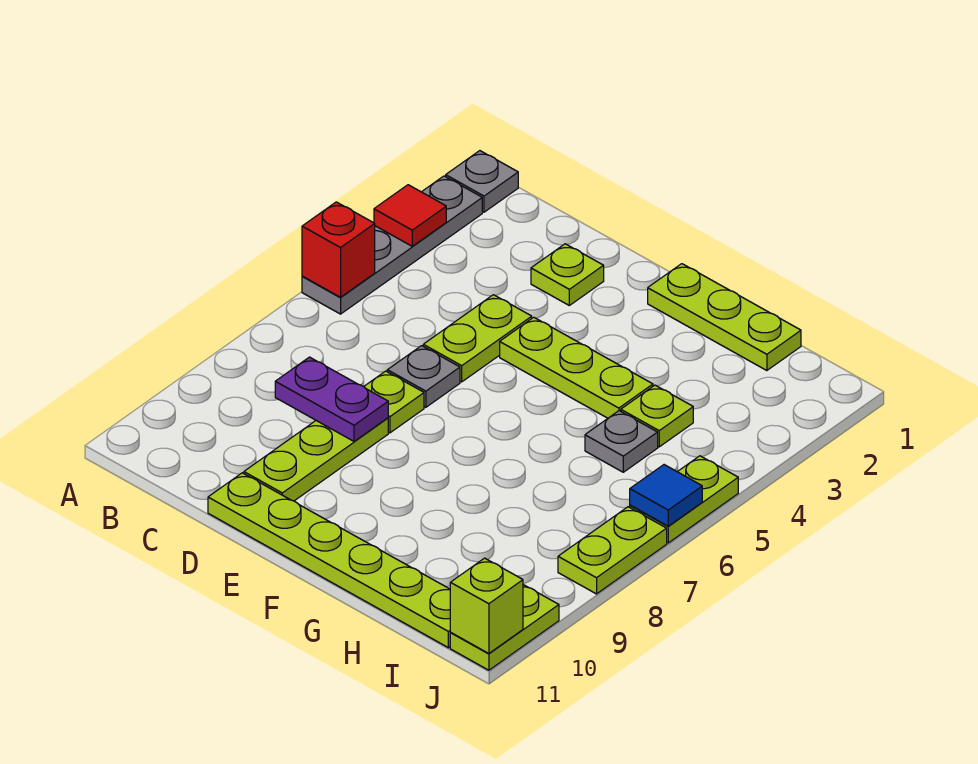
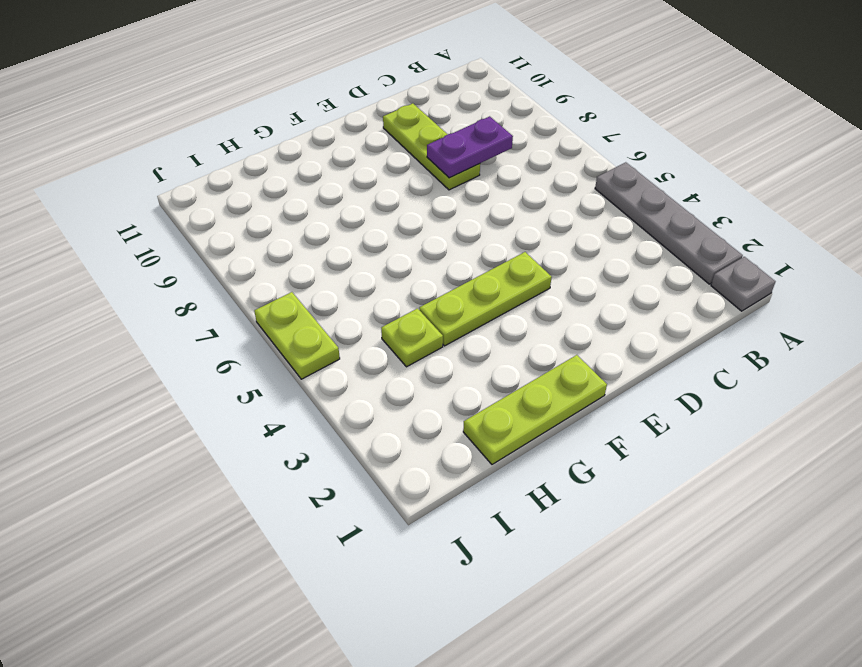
none -> lime 1x1 plate [531,244,604,305]
none -> lime 1x2 plate [423,295,532,382]
none -> grey 1x1 plate [387,346,460,407]

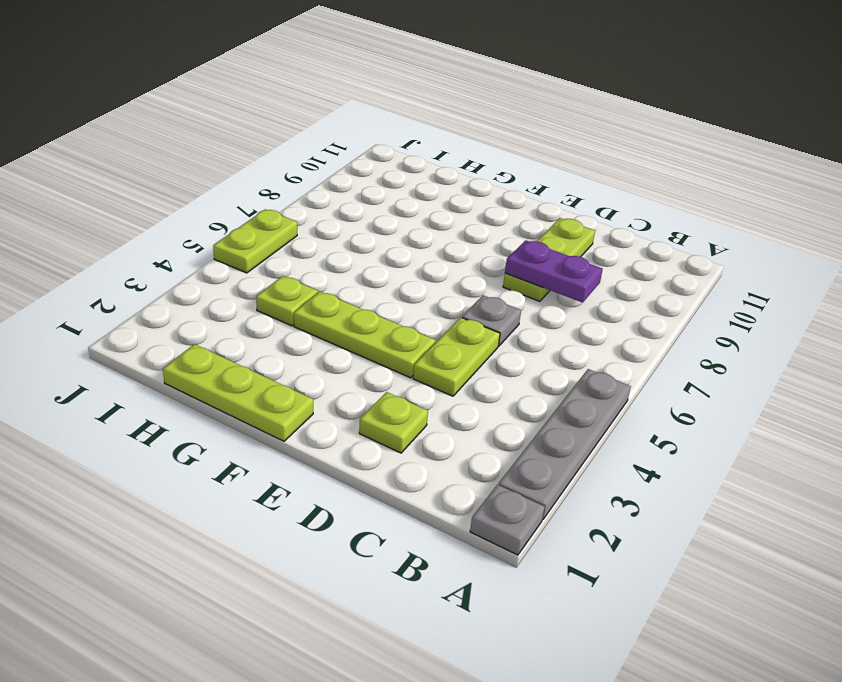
none -> lime 1x1 plate [364,371,424,433]
none -> lime 1x6 plate [208,473,451,648]
none -> grey 1x1 plate [585,411,658,472]

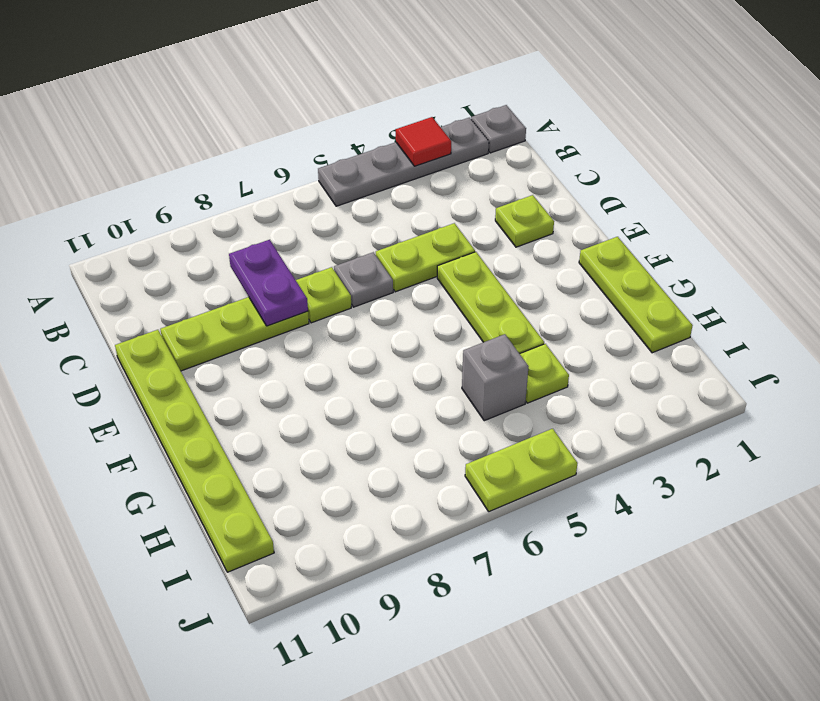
grey 1x1 brick [462,334,529,421] -> grey 1x1 plate [585,411,658,472]
none -> lime 1x2 plate [558,507,667,594]
none -> lime 1x2 plate [450,585,559,670]
none -> red 1x1 brick [302,202,375,297]

